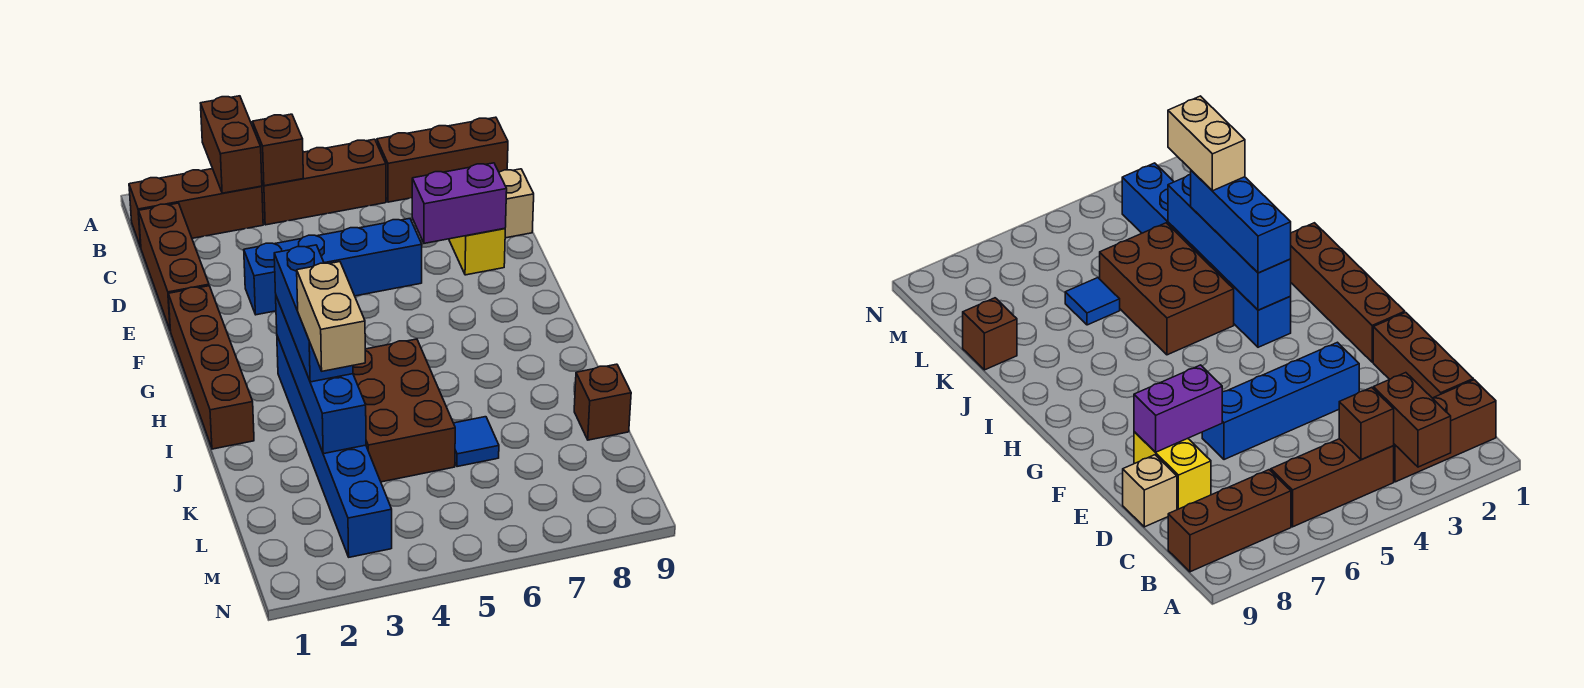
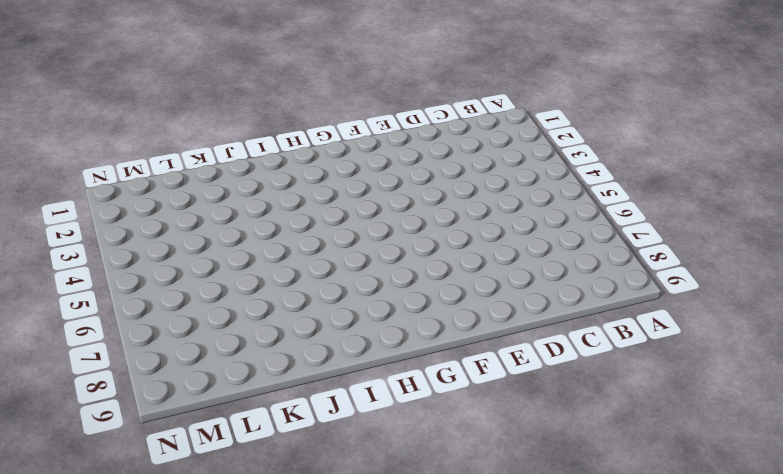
none -> brown 1x3 brick [129,169,263,247]
none -> brown 1x3 brick [262,139,386,225]
none -> brown 1x3 brick [377,117,508,202]

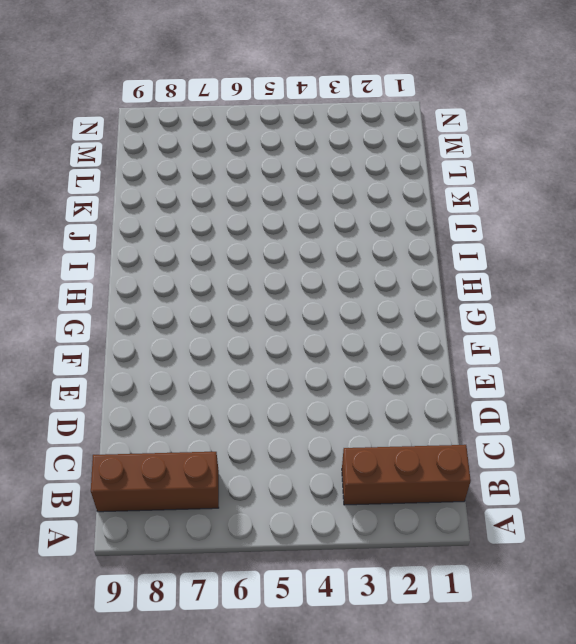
none -> brown 1x3 brick [262,139,386,225]
none -> brown 1x3 brick [139,203,209,331]
none -> yellow 1x2 brick [449,228,505,275]

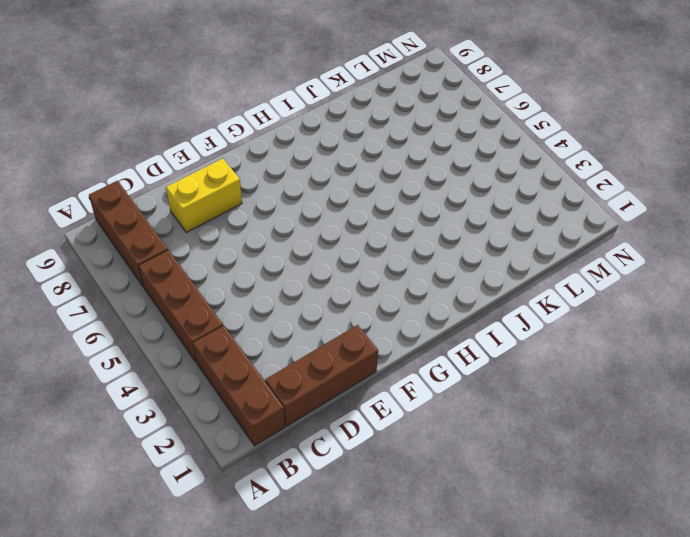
none -> tan 1x1 brick [499,169,534,238]
none -> blue 1x4 brick [244,219,422,315]
none -> brown 1x4 brick [168,286,254,449]

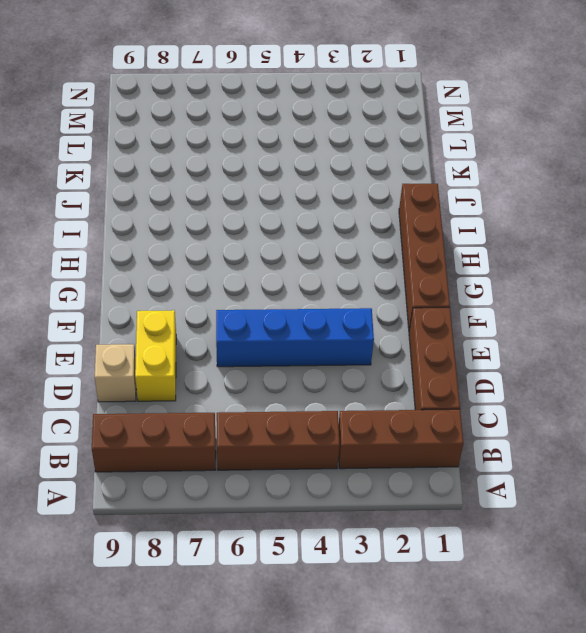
none -> blue 1x6 brick [277,336,392,557]
none -> brown 2x3 brick [353,339,455,482]
none -> blue 1x1 tile [454,417,499,467]

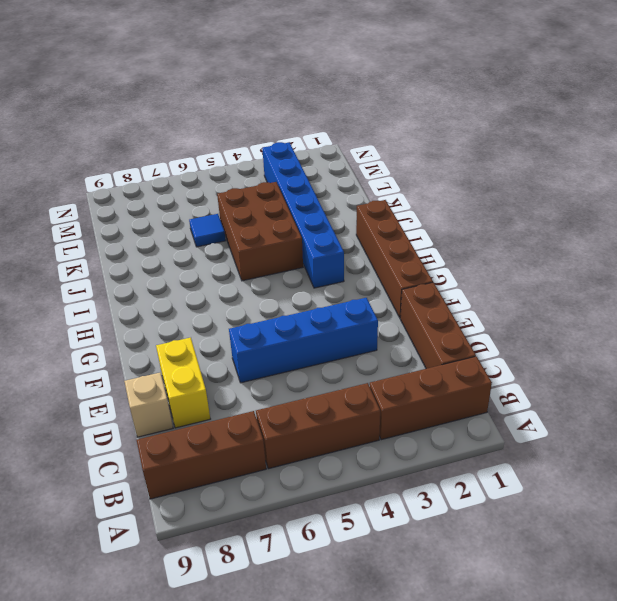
none -> brown 1x1 brick [574,364,631,440]
none -> brown 1x2 brick [201,96,262,193]
none -> brown 1x1 brick [252,114,303,186]

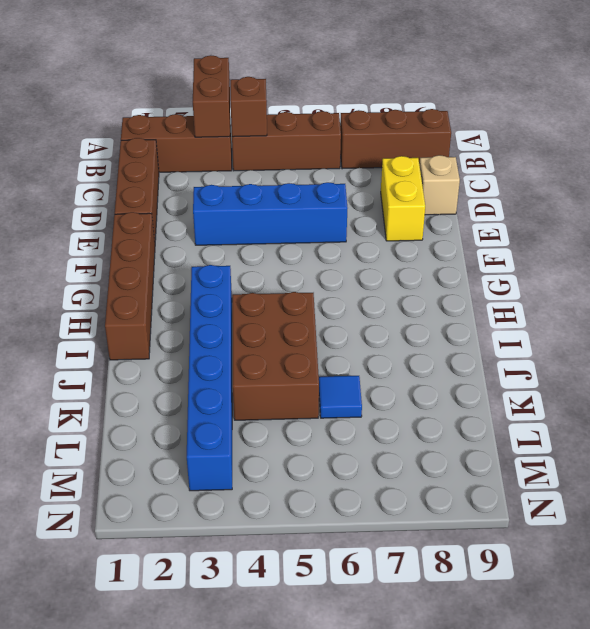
none -> brown 1x1 brick [574,364,631,440]
none -> purple 1x2 brick [412,163,507,243]
none -> blue 1x4 brick [276,297,366,454]

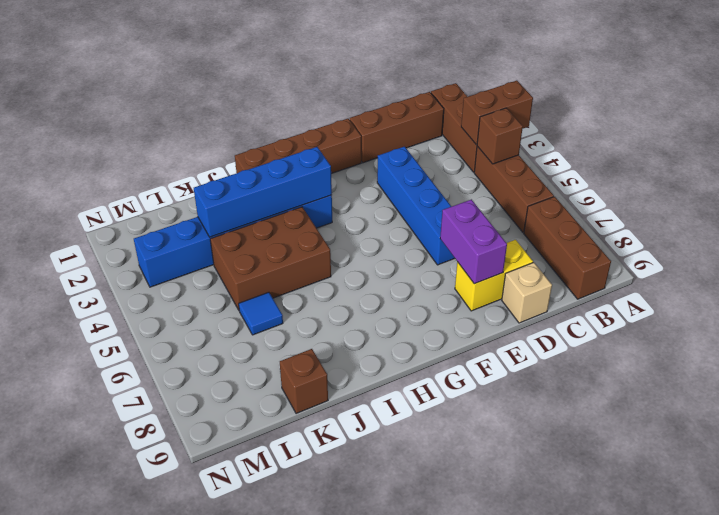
none -> blue 1x3 brick [274,245,353,382]
none -> tan 1x2 brick [297,262,365,371]

